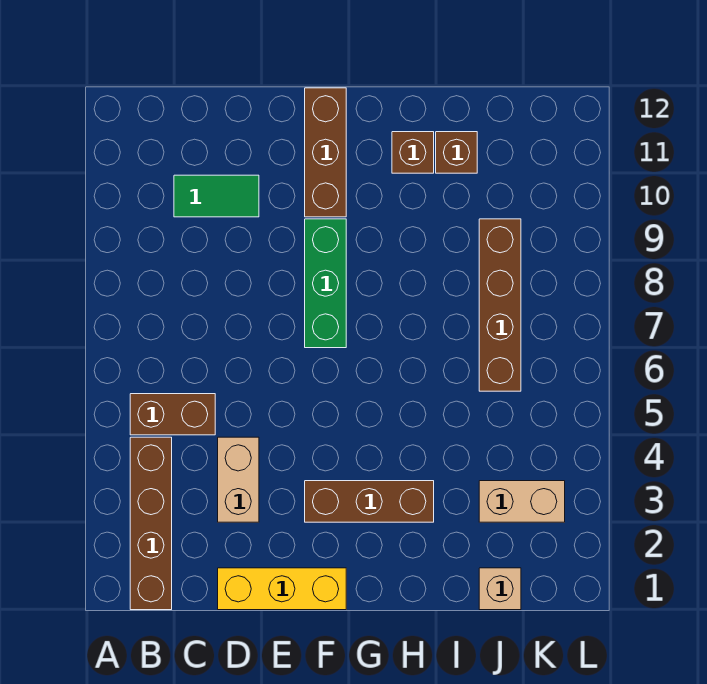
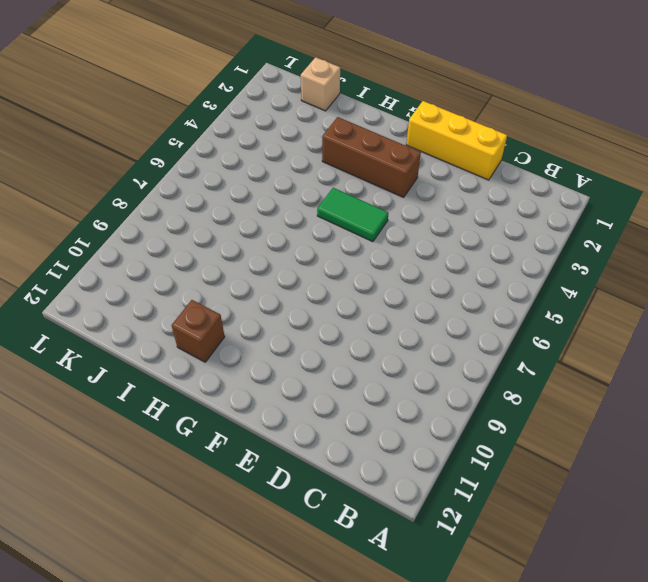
green 1x2 tile [317,188,388,242] -> green 1x2 tile moved to [174,175,259,217]
none -> brown 1x4 brick [130,437,172,610]
none -> brown 1x2 brick [130,394,215,435]
none -> tan 1x2 brick [218,437,259,522]

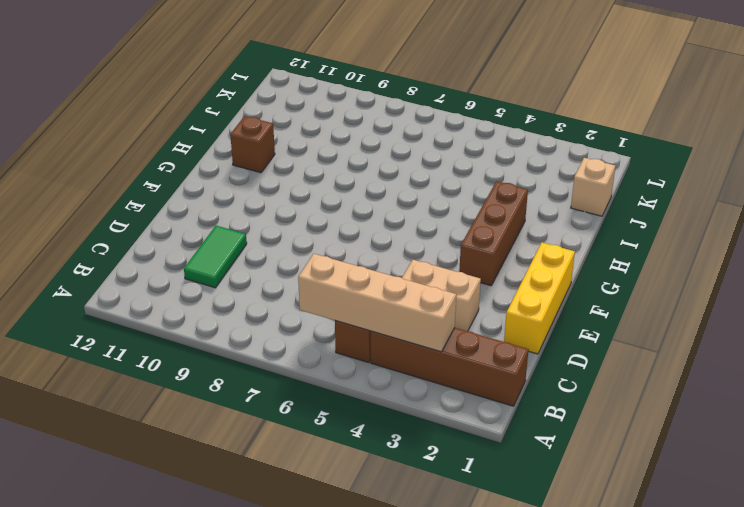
tan 1x4 brick [298,254,456,352] -> none
none -> green 1x3 brick [305,219,346,348]
none -> brown 1x3 brick [305,88,346,217]
none -> brown 1x1 brick [436,132,477,173]

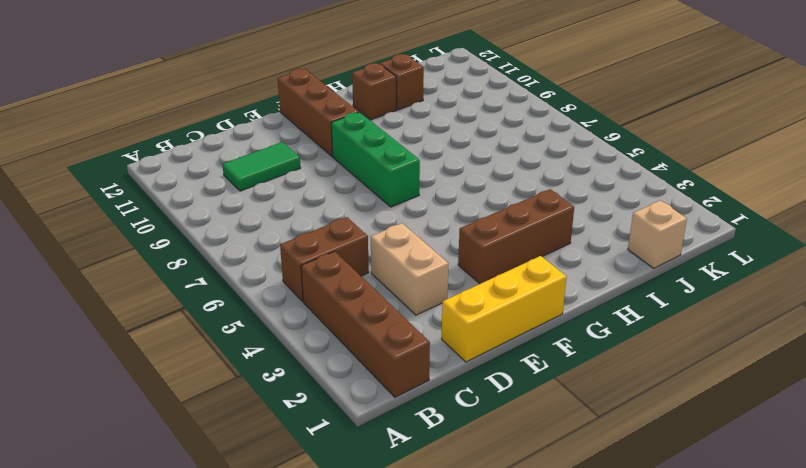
none -> tan 1x2 brick [479,481,565,522]
none -> brown 1x4 brick [479,219,521,391]

